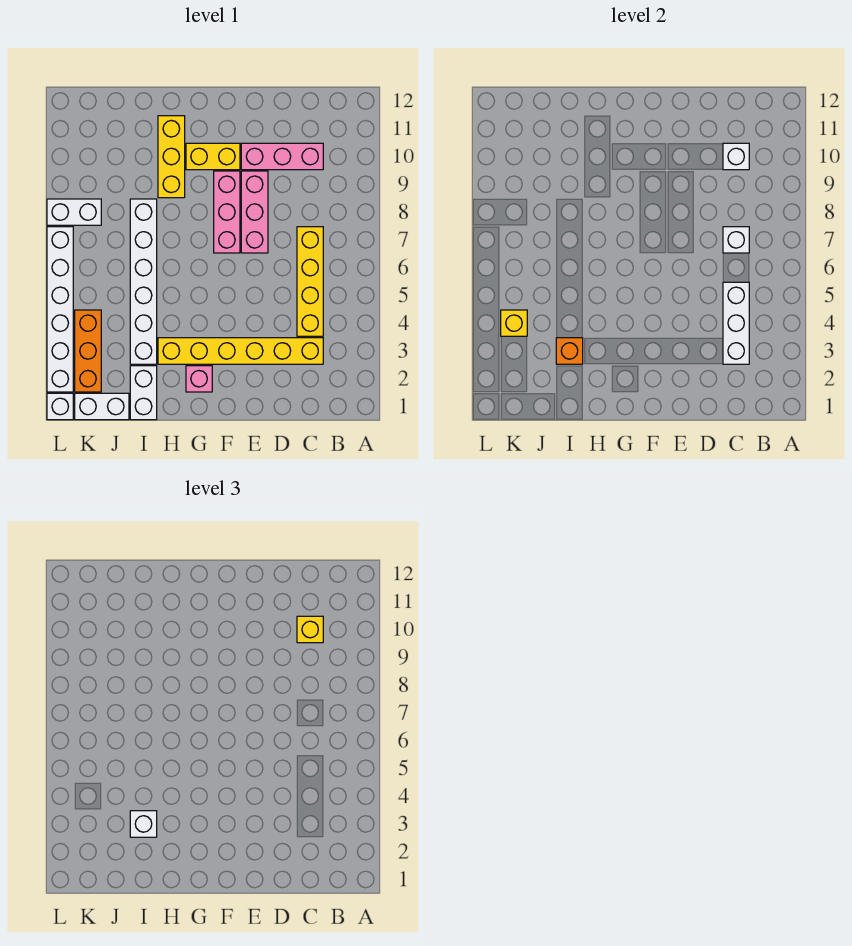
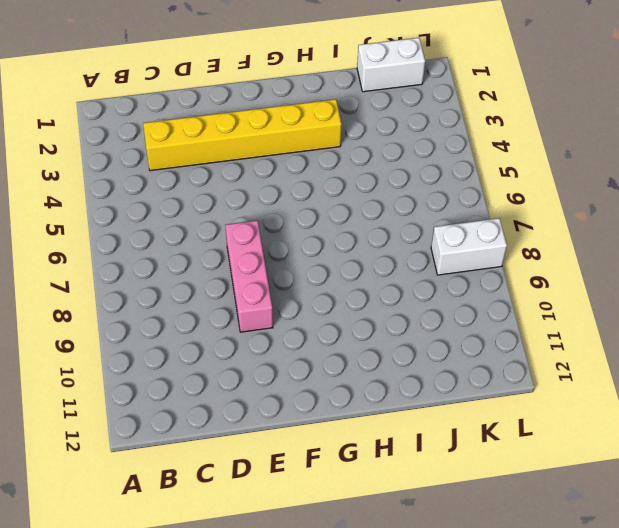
none -> yellow 1x4 brick [297,227,323,336]
none -> pink 1x3 brick [241,143,323,170]
none -> pink 1x3 brick [214,171,240,253]

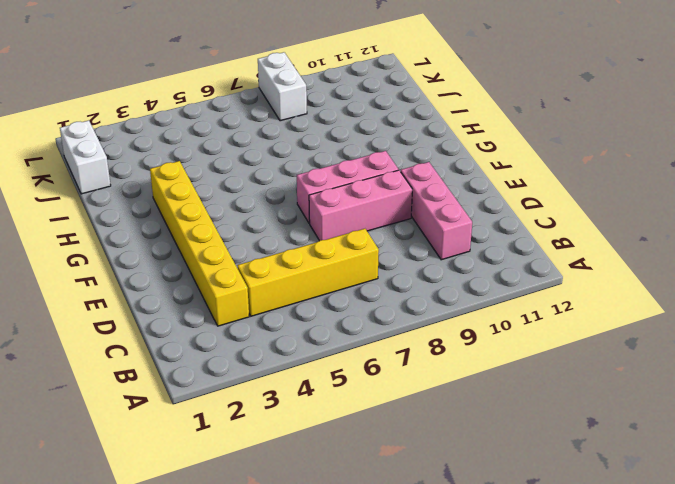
none -> yellow 1x2 brick [186,143,240,170]
none -> pink 1x1 brick [186,366,212,392]
none -> yellow 1x3 brick [158,116,185,198]

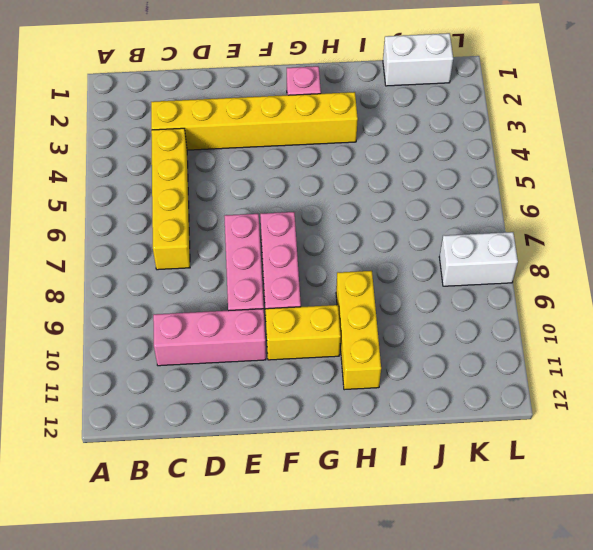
none -> white 1x2 brick [130,366,157,420]
none -> white 1x6 brick [130,199,157,364]
none -> orange 1x3 brick [75,310,101,392]

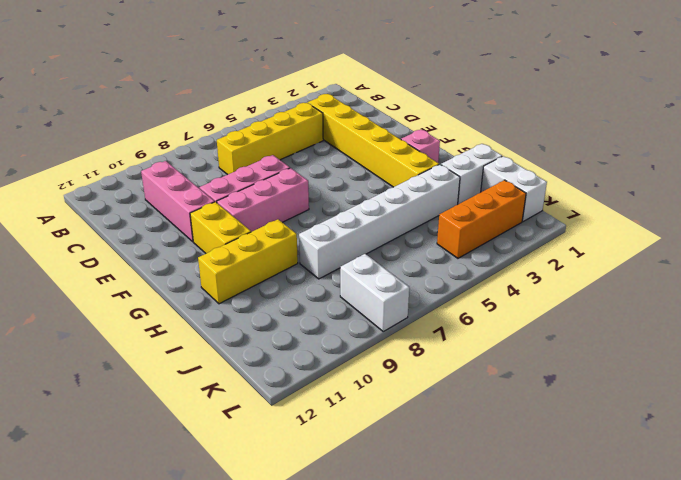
none -> white 1x1 brick [47,393,73,420]
none -> white 1x6 brick [47,227,73,392]
none -> white 1x3 brick [723,282,749,364]

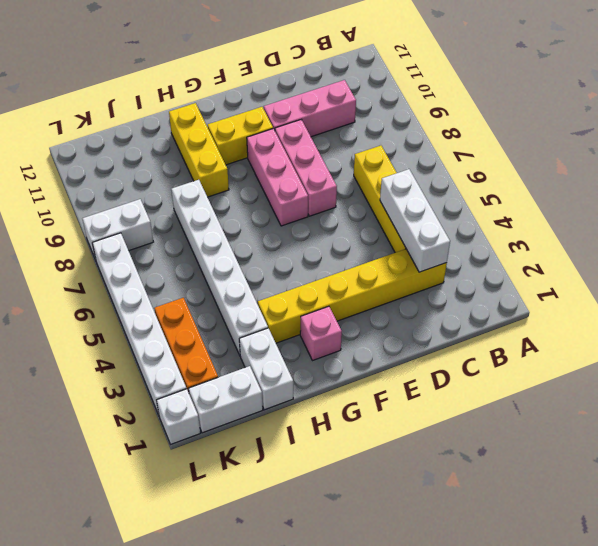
none -> white 1x1 brick [723,227,749,253]
none -> white 1x1 brick [723,143,749,170]
none -> orange 1x1 brick [556,338,583,364]

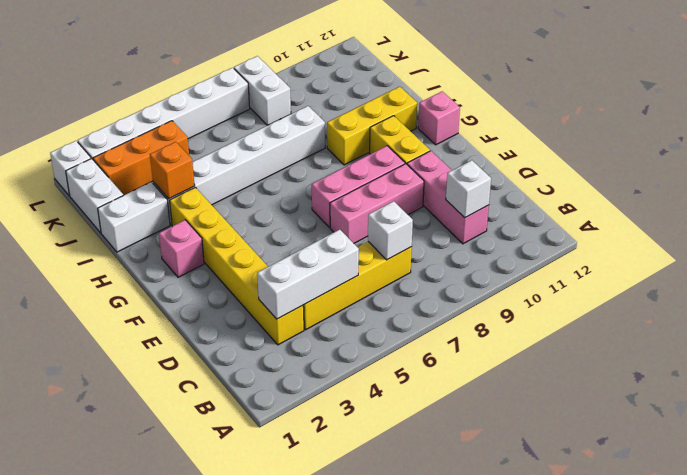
pink 1x1 brick [418,91,460,145] -> none
none -> yellow 1x1 brick [501,310,527,336]
none -> yellow 1x1 brick [297,616,323,643]
none -> white 1x1 brick [130,811,157,837]

